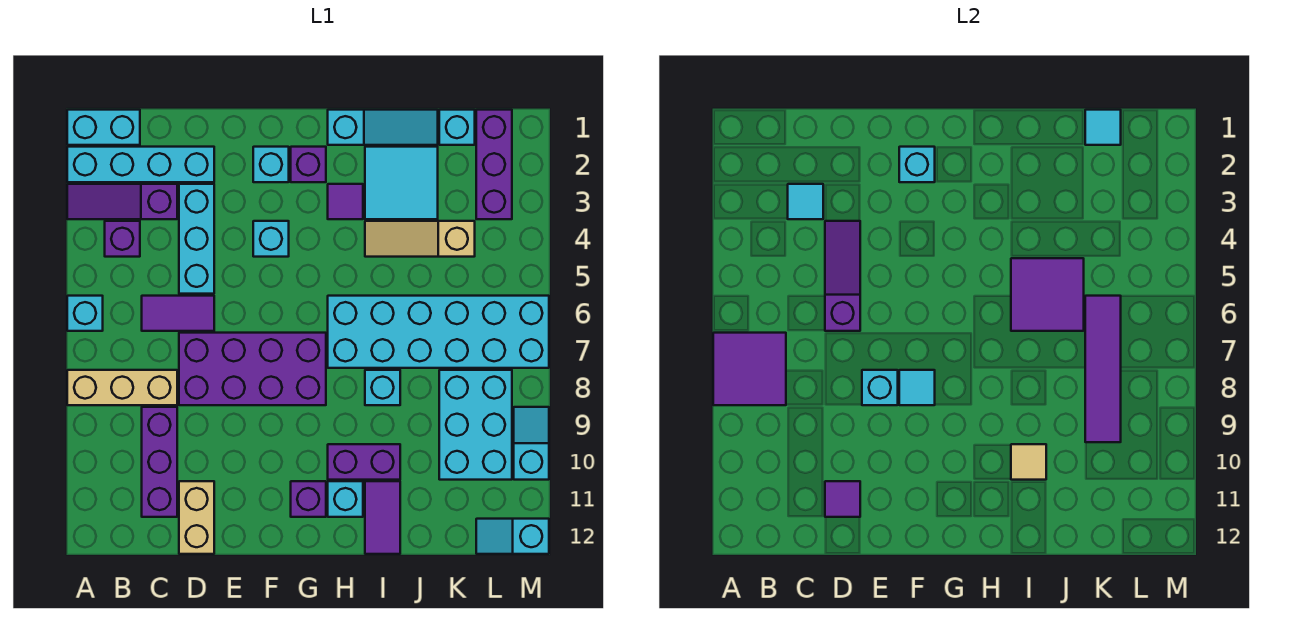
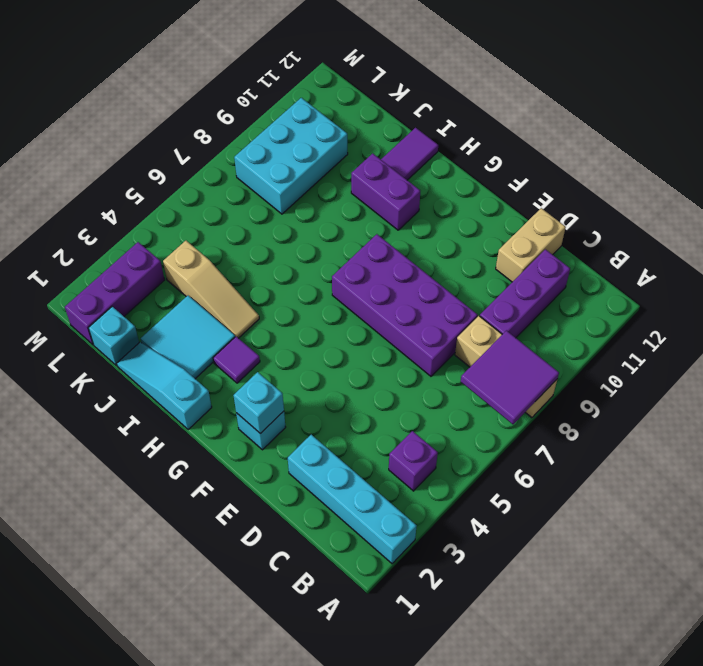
none -> cyan 1x2 brick [67,110,140,145]
none -> purple 1x3 slope [67,184,177,219]
none -> cyan 1x1 brick [67,296,103,331]
none -> purple 1x2 tile [142,296,214,331]

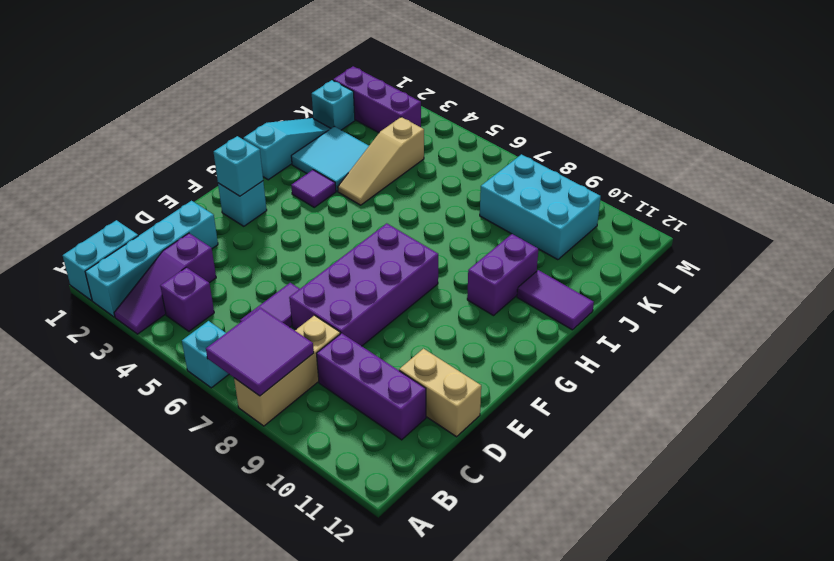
none -> cyan 1x3 brick [179,184,214,294]
none -> cyan 1x1 brick [253,221,289,257]
none -> purple 1x1 brick [291,147,326,182]
none -> purple 1x1 brick [291,481,326,517]

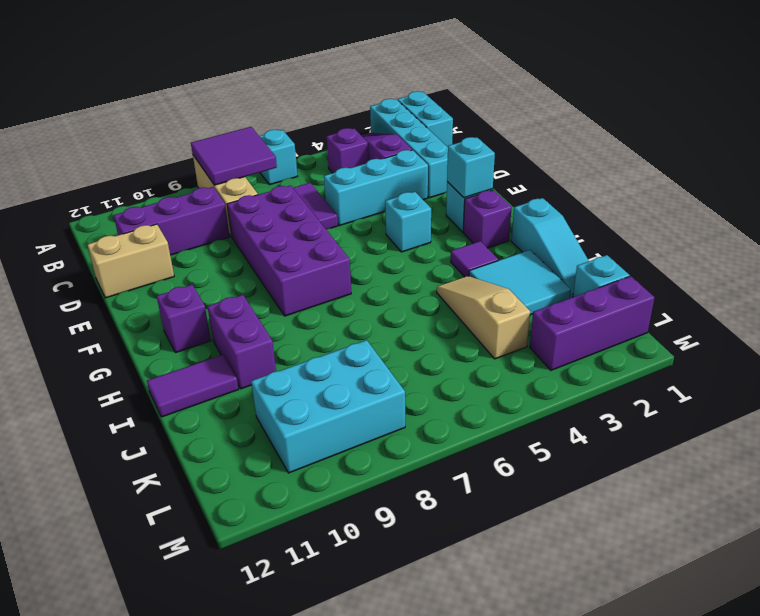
none -> cyan 2x6 brick [328,296,549,368]
none -> cyan 1x1 brick [328,481,363,517]
none -> cyan 1x1 brick [365,370,400,405]
none -> cyan 1x2 slope [476,519,549,554]

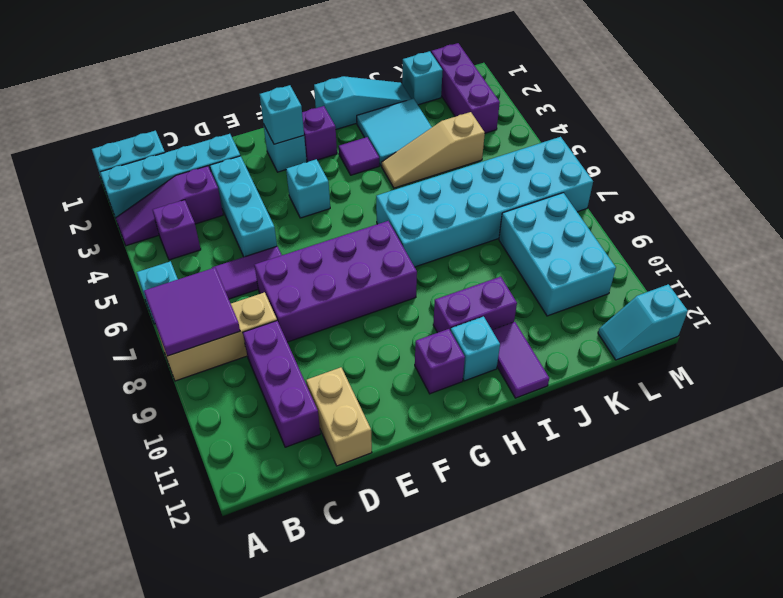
none -> cyan 1x1 brick [365,370,400,405]
none -> cyan 1x2 slope [514,407,549,480]
none -> cyan 1x1 tile [788,184,823,219]
none -> purple 1x3 slope [825,221,860,331]

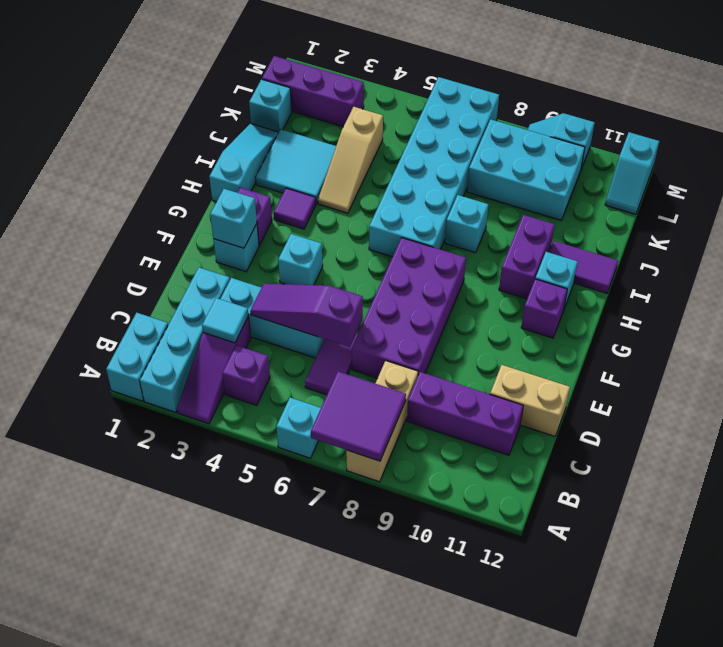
none -> purple 1x1 tile [825,481,860,517]
none -> cyan 1x1 brick [862,370,898,405]
none -> cyan 1x1 tile [899,370,935,405]
none -> purple 2x2 tile [1011,258,1084,331]

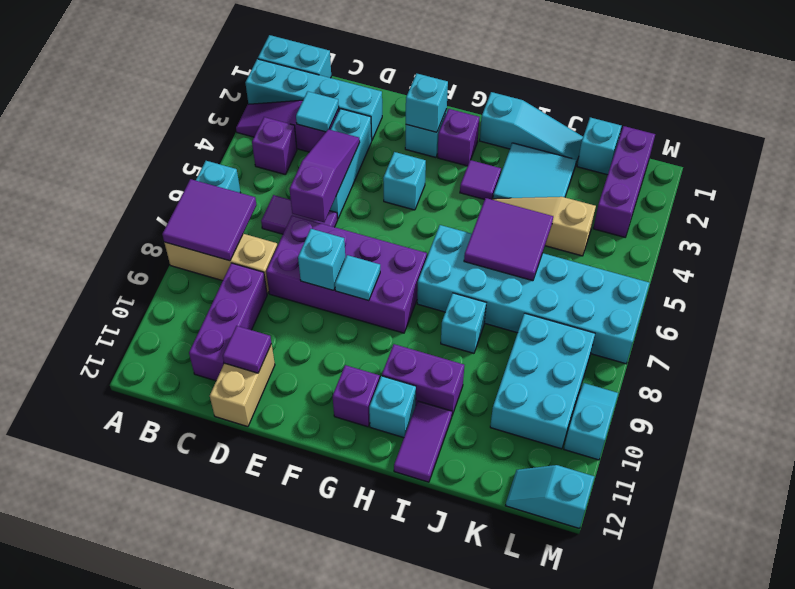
none -> tan 1x1 tile [1011,444,1046,480]
none -> cyan 1x1 tile [1085,110,1121,145]
none -> purple 1x4 tile [1085,296,1121,442]

